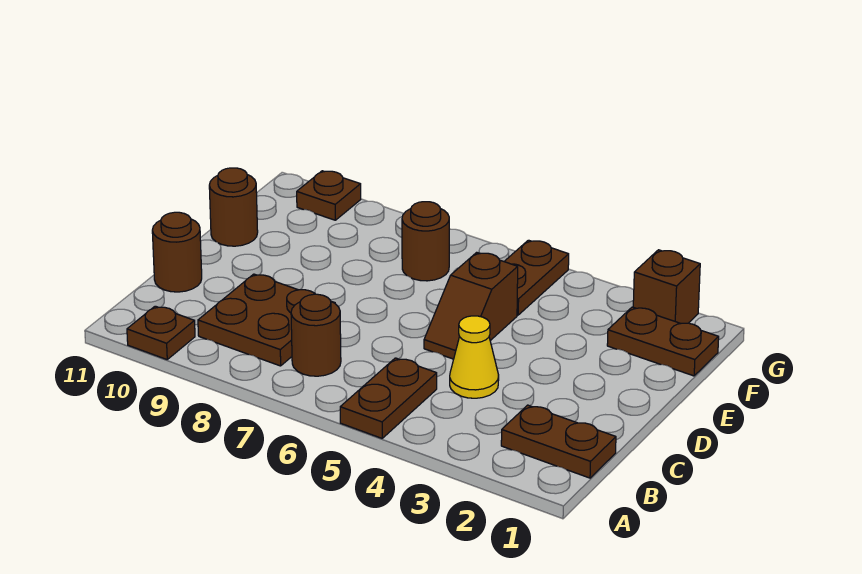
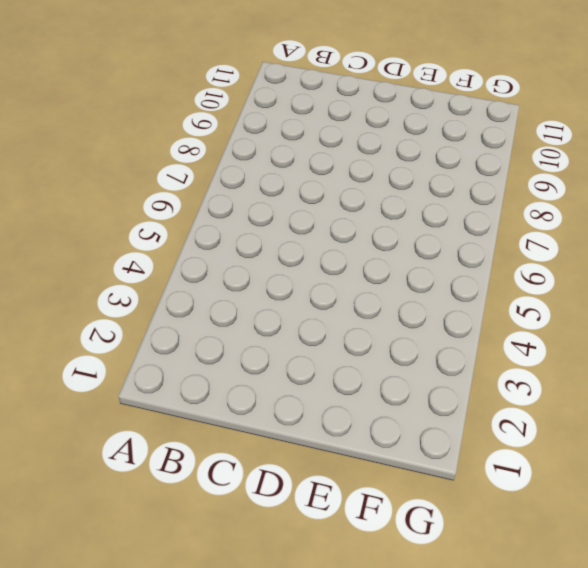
none -> brown 1x2 plate [340,358,437,438]
none -> brown 1x1 plate [127,306,195,359]
none -> brown 1x2 plate [501,405,616,478]

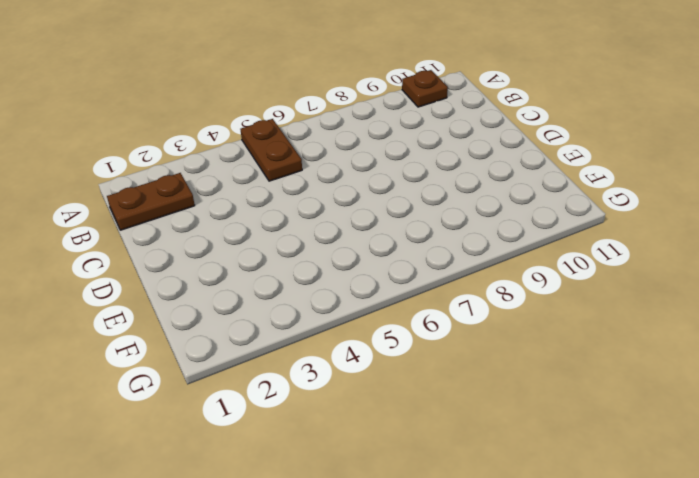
none -> brown 1x1 round brick [291,294,341,376]
none -> brown 2x2 plate [198,274,335,366]
none -> yellow 1x1 cone [450,316,499,398]

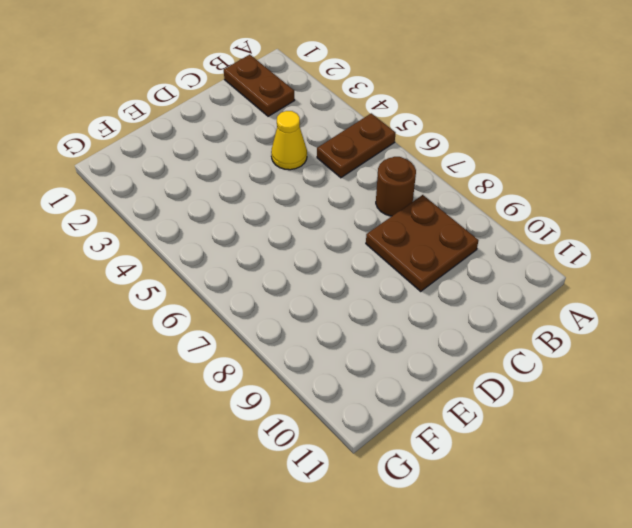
none -> brown 1x1 plate [127,306,195,359]
none -> brown 1x1 round brick [152,212,202,292]
none -> brown 1x2 slope [424,252,518,359]

